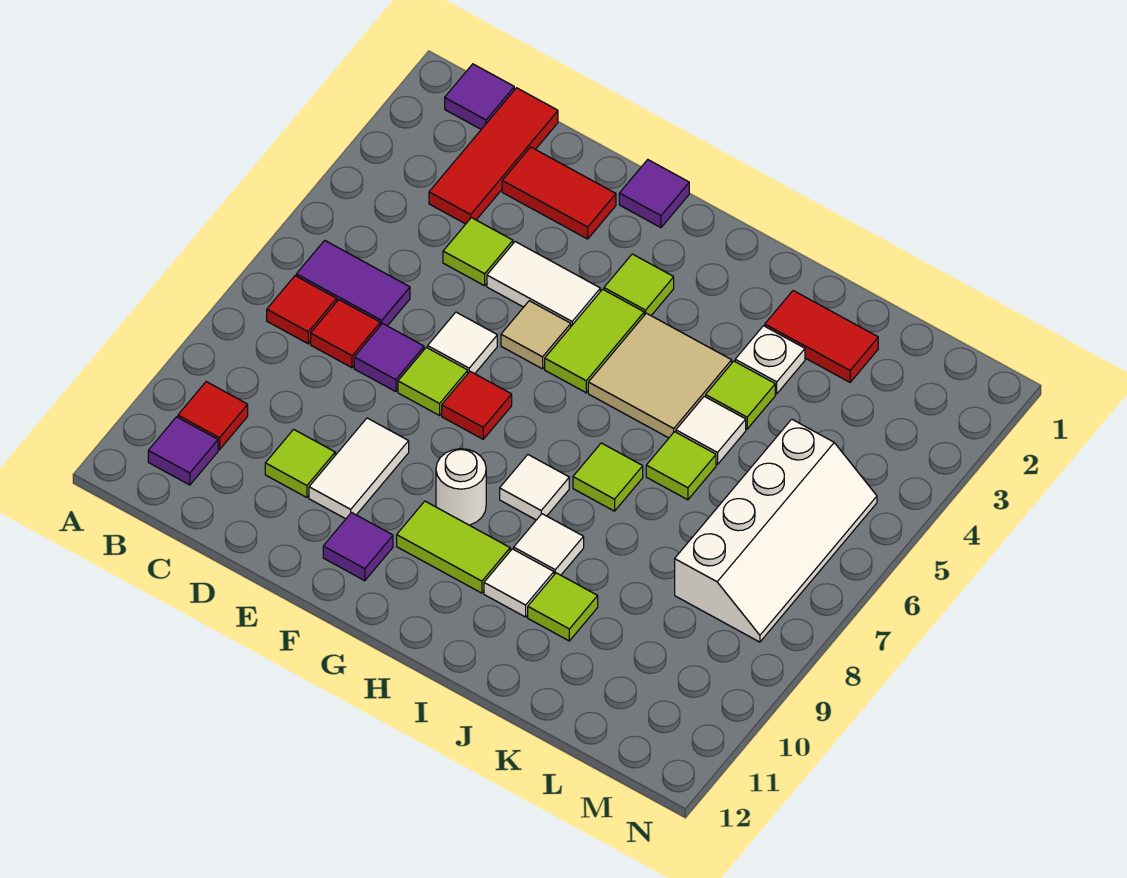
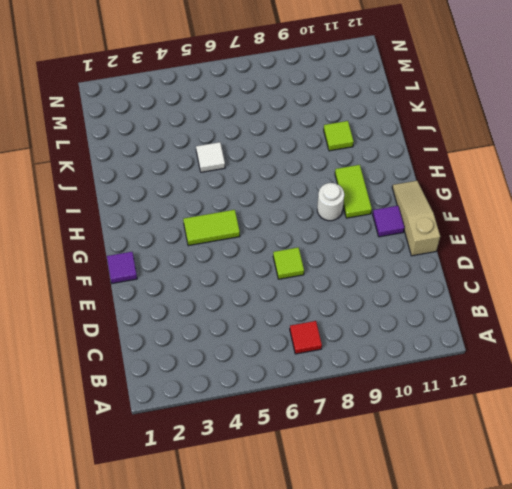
tan 1x3 slope [392,181,440,256] -> none
none -> purple 1x1 tile [445,64,514,129]
none -> purple 1x2 tile [296,240,410,326]
none -> red 1x1 tile [178,382,248,450]
none -> purple 1x1 tile [148,417,218,485]

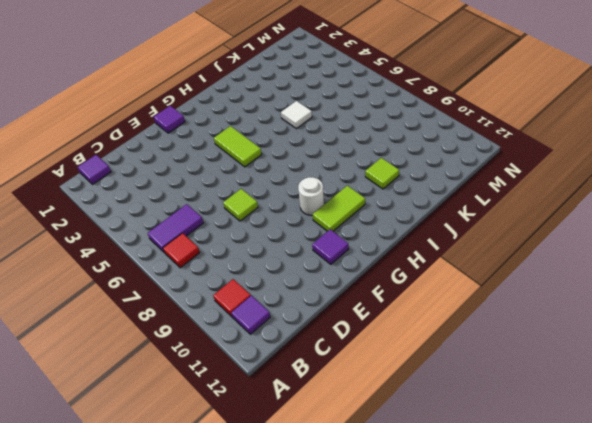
none -> red 1x3 tile [429,88,558,224]
none -> red 1x1 tile [311,300,380,368]
none -> red 1x2 tile [502,147,616,239]
none -> lime 1x1 tile [443,218,513,286]

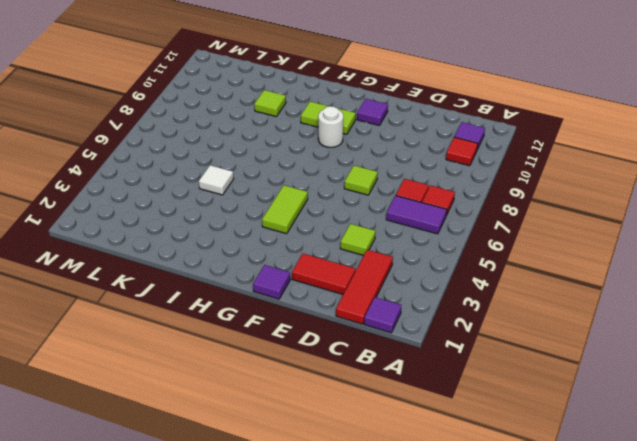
none -> purple 1x1 tile [354,324,424,392]
none -> lime 1x1 tile [265,429,335,497]
none -> white 1x2 tile [487,242,600,326]
none -> white 1x1 tile [428,312,497,374]

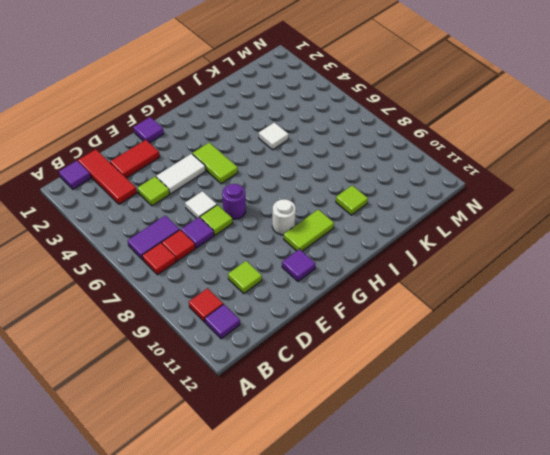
purple 1x1 round brick [222,184,246,219] -> red 1x1 tile [442,372,512,439]
none -> white 1x2 tile [309,418,409,519]
none -> tan 1x1 tile [501,301,571,369]
none -> lime 1x1 tile [604,254,674,315]
none -> tan 2x2 tile [588,313,732,438]

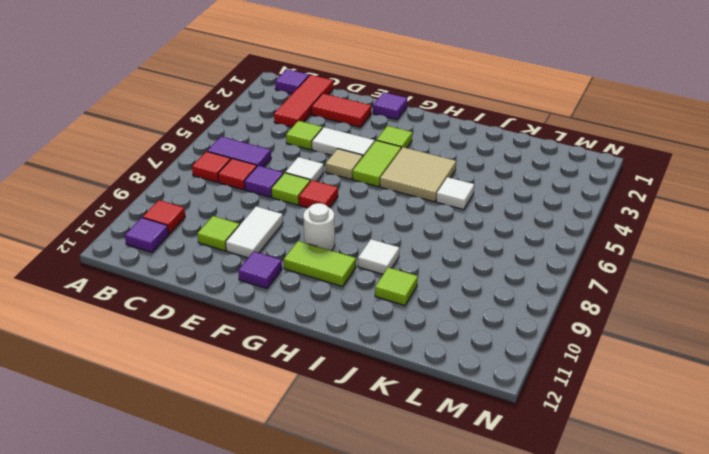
none -> white 1x1 tile [500,455,569,520]
none -> lime 1x1 tile [573,443,643,511]
none -> white 1x1 tile [484,549,554,617]
none -> red 1x2 tile [765,291,878,382]

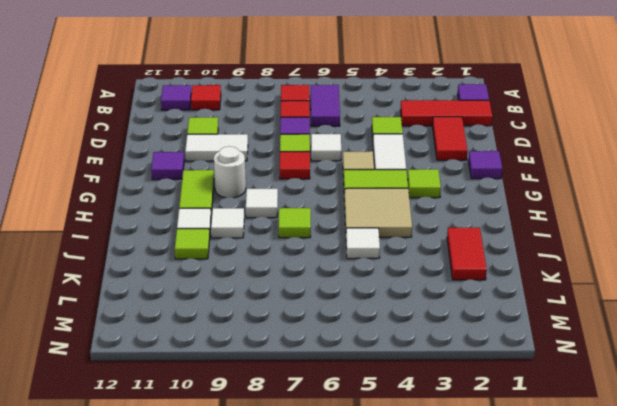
none -> white 1x1 plate [735,326,805,394]
none -> lime 1x1 tile [706,361,775,429]
none -> lime 1x1 tile [646,432,716,500]
none -> white 2x4 slope [675,419,877,642]

